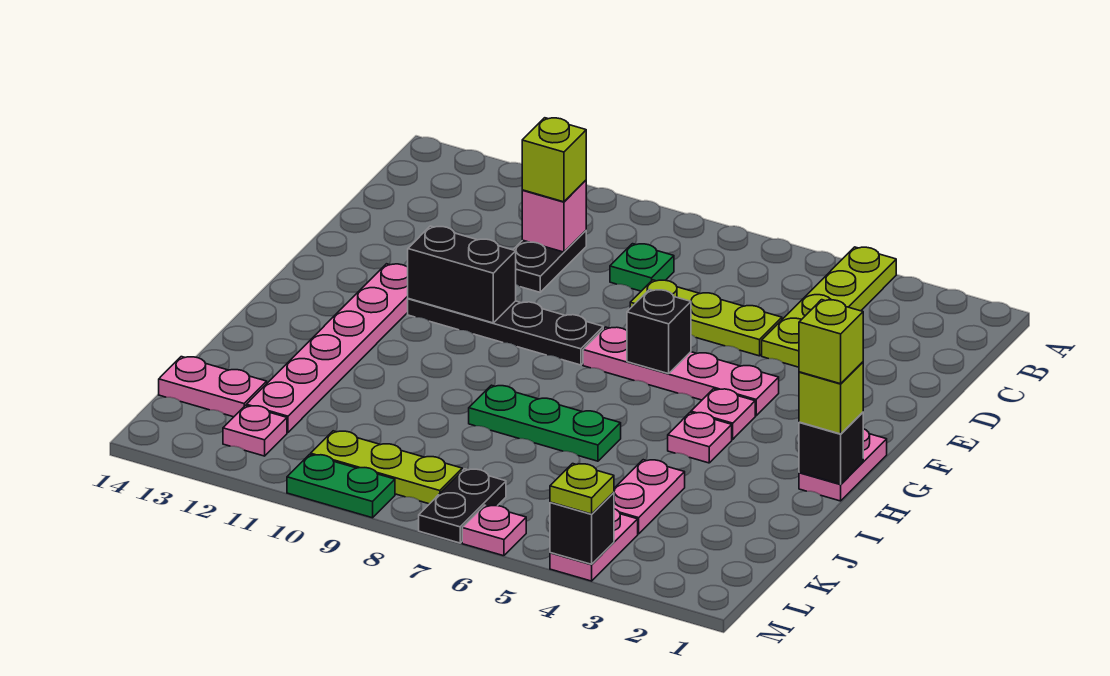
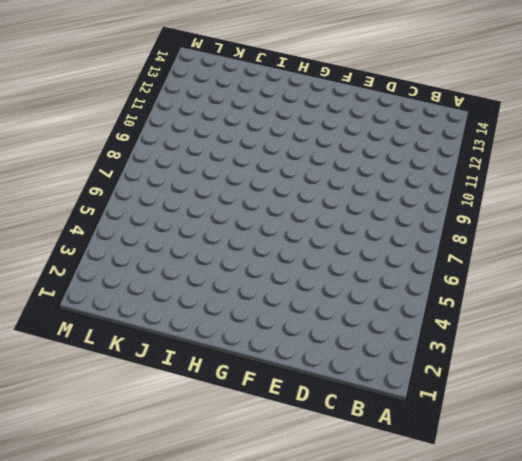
none -> lime 1x4 plate [762,247,896,367]
none -> green 1x1 plate [610,244,674,291]
none -> black 1x2 plate [513,231,586,292]

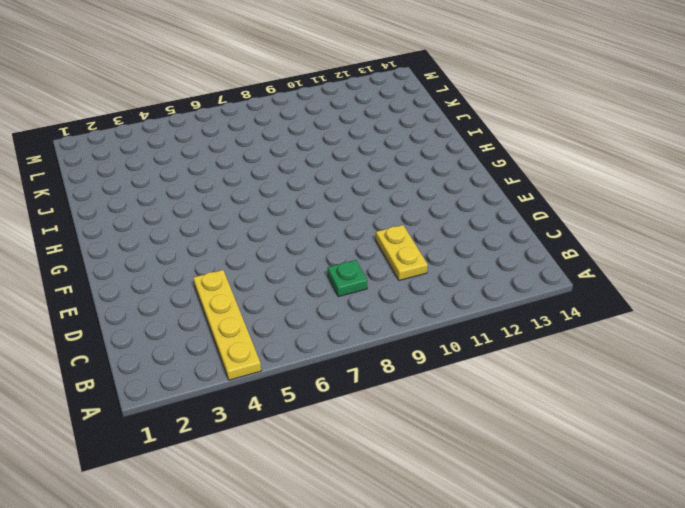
yellow 1x4 plate [193,270,261,380] -> lime 1x4 plate [762,247,896,367]
yellow 1x2 plate [376,225,428,281] -> black 1x2 plate [513,231,586,292]
none -> lime 1x3 plate [630,280,782,356]
none -> pink 1x4 plate [583,327,779,416]
none -> black 1x4 plate [408,299,603,365]

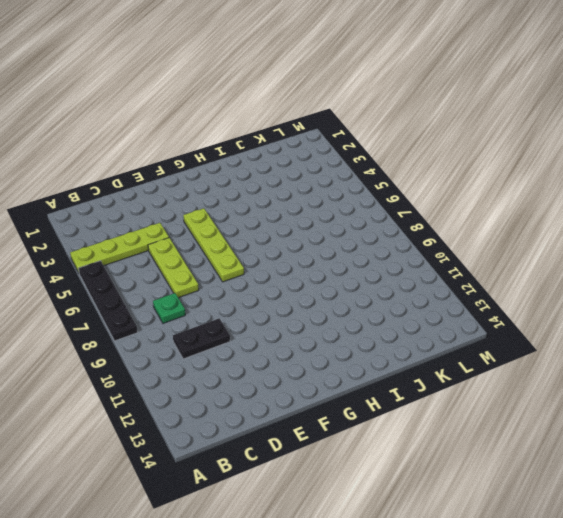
black 1x4 plate [78,261,138,341] -> black 1x4 plate moved to [408,299,603,365]
lime 1x4 plate [183,208,244,282] -> pink 1x4 plate [583,327,779,416]
none -> pink 1x6 plate [246,264,408,432]
none -> pink 1x2 plate [799,429,887,501]
none -> pink 1x1 plate [691,389,755,439]

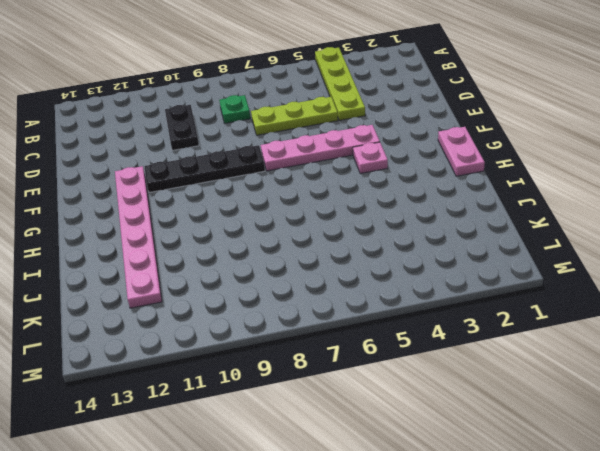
none -> pink 1x1 plate [668,412,732,463]
none -> green 1x3 plate [469,385,621,461]
none -> pink 1x2 plate [614,460,685,534]

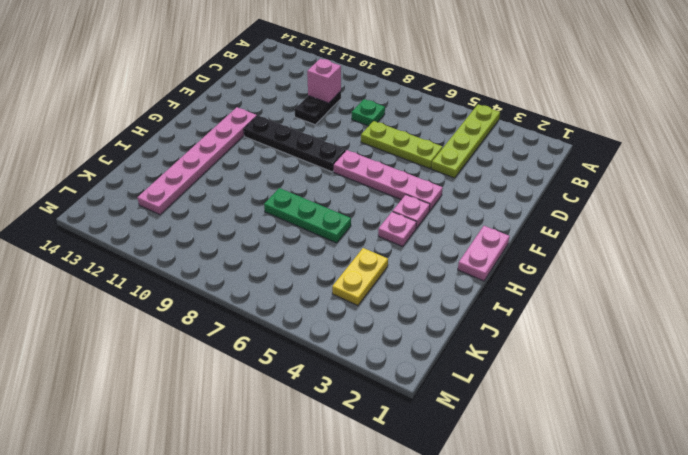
yellow 1x2 plate [332,248,388,306] -> pink 1x2 plate [614,460,685,534]
none -> pink 1x2 plate [159,357,267,417]
none -> pink 1x2 plate [550,509,638,581]
none -> black 1x2 plate [419,469,506,543]

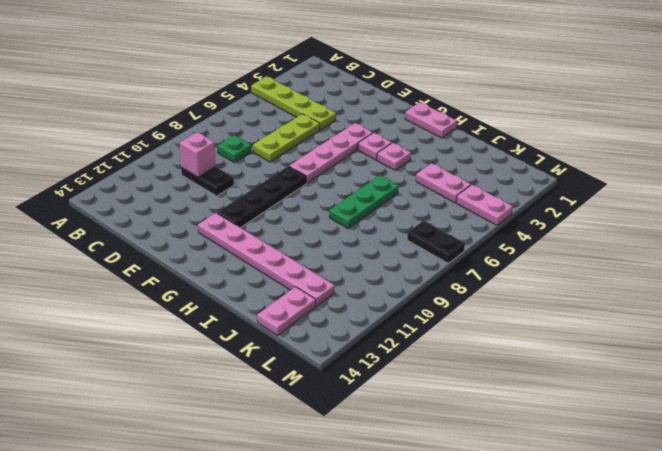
none -> lime 1x3 plate [311,431,462,504]
none -> pink 1x1 plate [223,406,287,456]
none -> pink 1x1 plate [462,505,526,556]

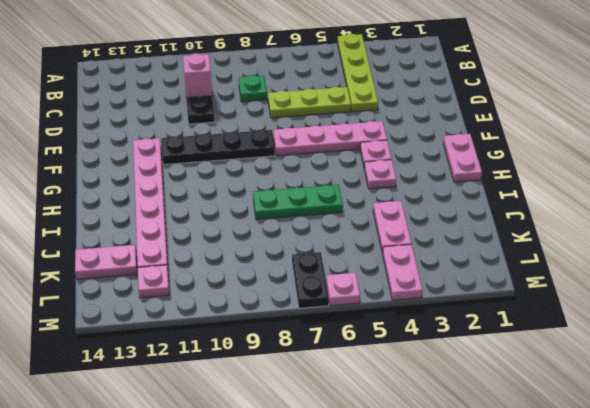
none -> lime 1x3 plate [311,431,462,504]
none -> green 1x2 plate [287,455,395,518]
none -> black 1x1 brick [627,290,691,374]

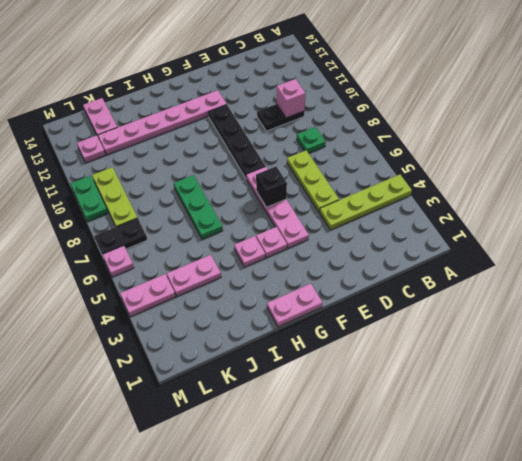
none -> black 1x2 brick [408,226,516,323]
none -> black 1x1 brick [799,412,863,484]
none -> black 1x1 brick [550,492,614,564]

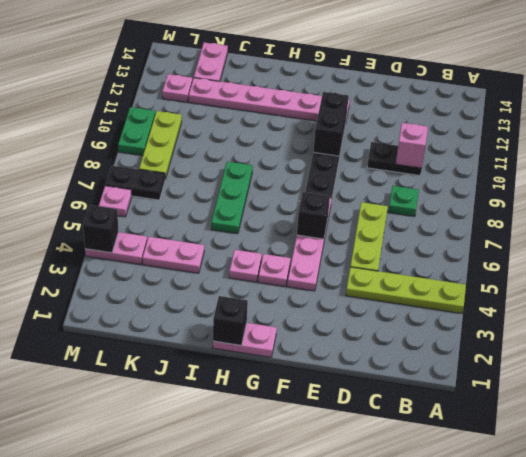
none -> lime 1x1 brick [522,118,586,202]
none -> lime 1x1 brick [799,362,863,434]
none -> lime 1x1 plate [550,464,614,514]

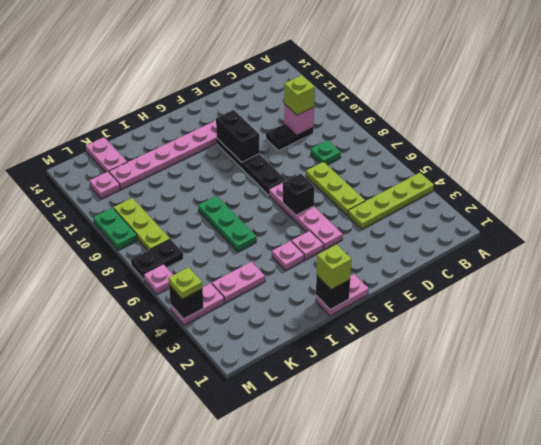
none -> lime 1x1 brick [799,300,863,384]

